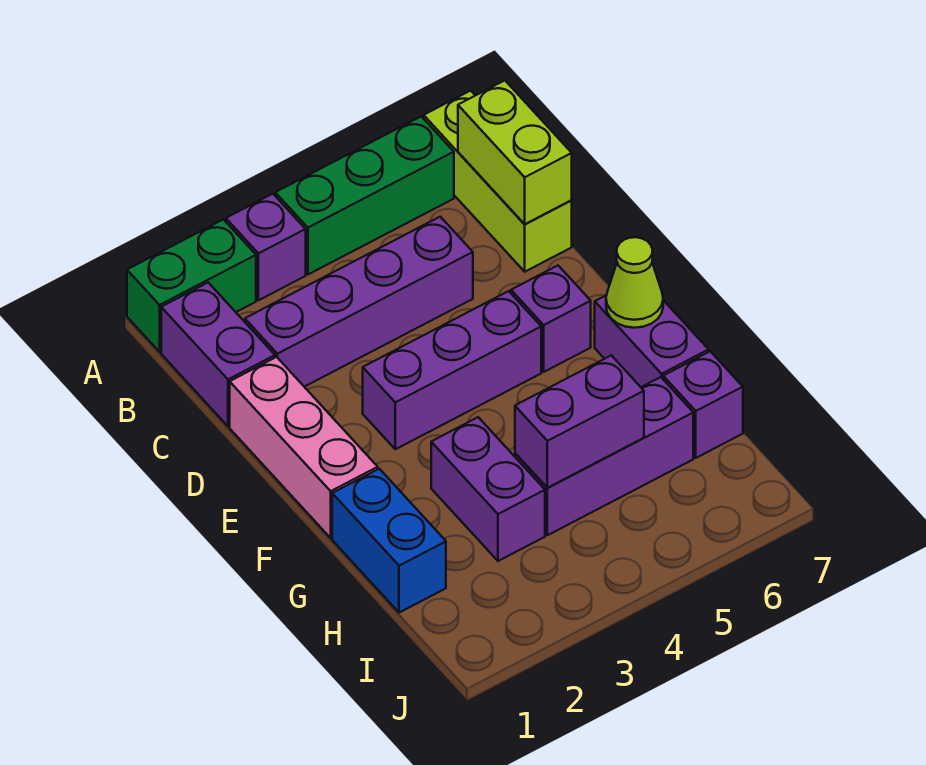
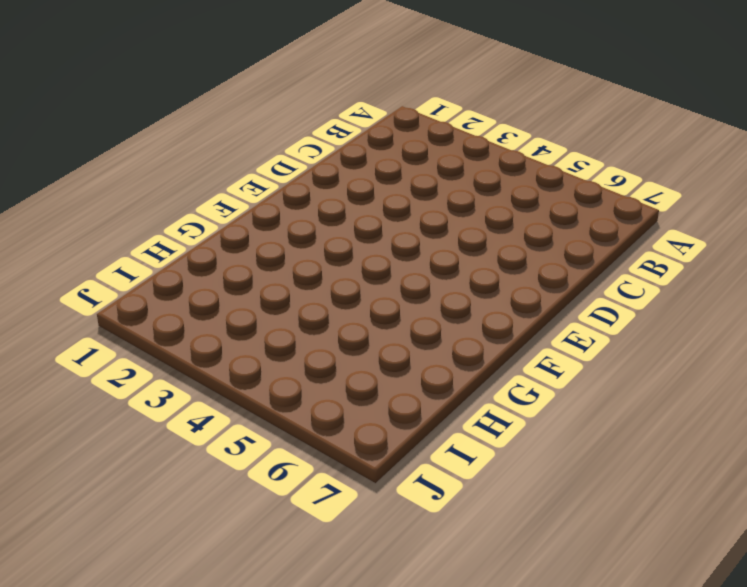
none -> green 1x2 brick [127,219,256,352]
none -> purple 1x1 brick [226,194,306,300]
none -> green 1x3 brick [275,116,454,274]

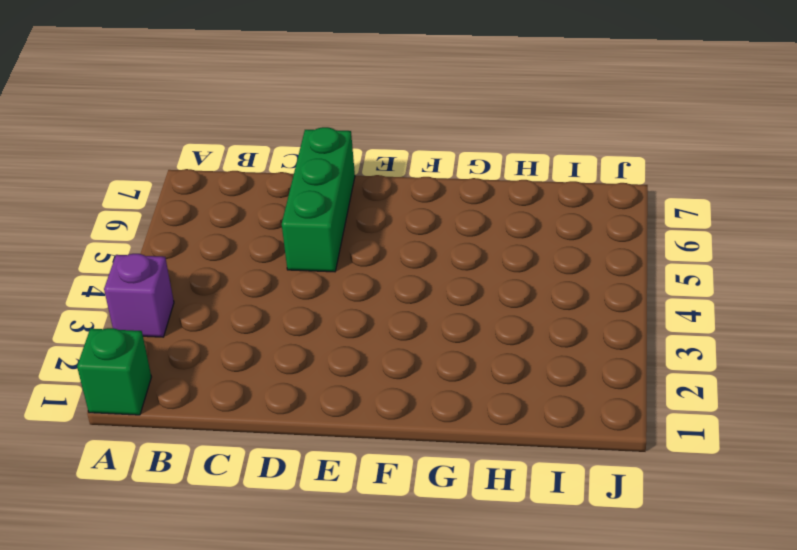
green 1x1 brick [77,328,151,415] -> green 1x2 brick [127,219,256,352]
green 1x3 brick [282,127,355,272] -> green 1x3 brick moved to [275,116,454,274]
none -> lime 1x3 brick [424,91,572,272]
none -> purple 1x2 brick [161,283,275,426]
none -> purple 1x4 brick [245,217,473,387]

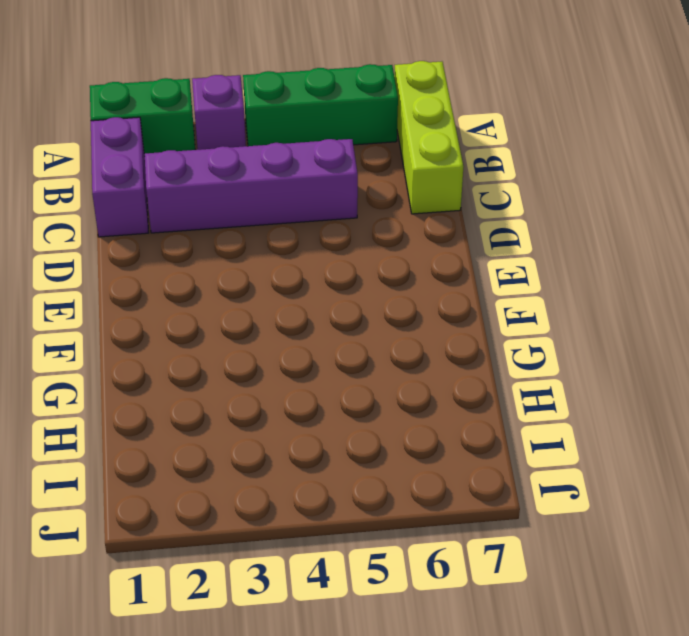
none -> pink 1x3 brick [230,357,378,538]
none -> purple 1x3 brick [363,291,541,449]
none -> purple 1x1 brick [511,266,591,372]

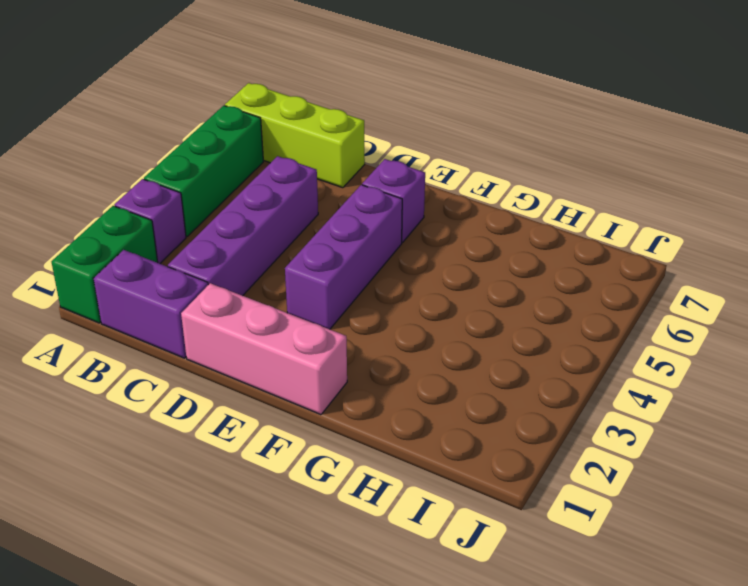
none -> purple 1x2 brick [595,295,709,387]
none -> blue 1x2 brick [332,469,446,613]
none -> purple 1x2 brick [431,417,545,561]

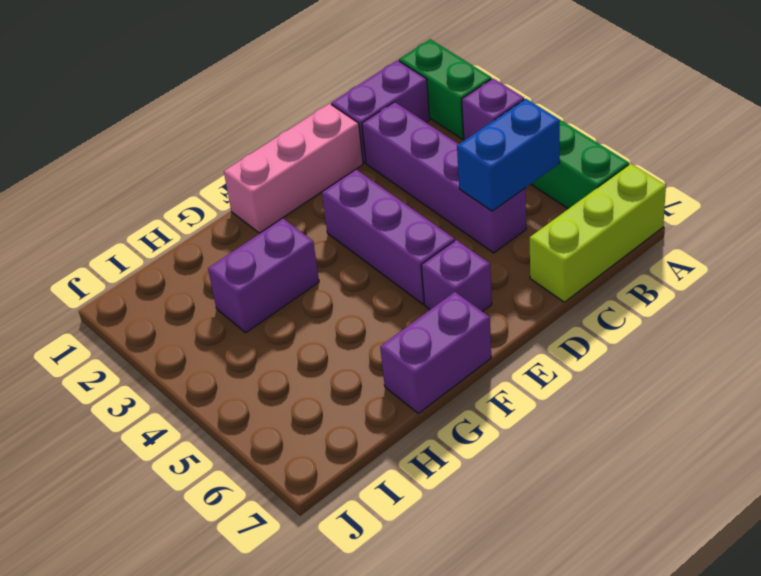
blue 1x2 brick [457,99,560,211] -> blue 1x2 brick moved to [332,469,446,613]
none -> purple 1x3 brick [515,377,693,535]
none -> purple 1x1 brick [663,351,743,458]
none -> lime 1x2 brick [458,80,572,224]

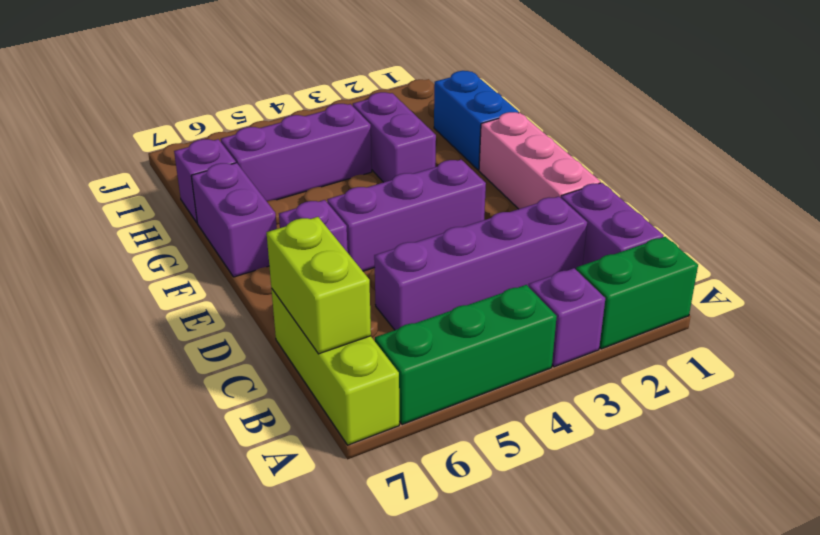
none -> lime 1x1 cone [606,237,663,328]
none -> purple 1x2 brick [515,355,644,488]

